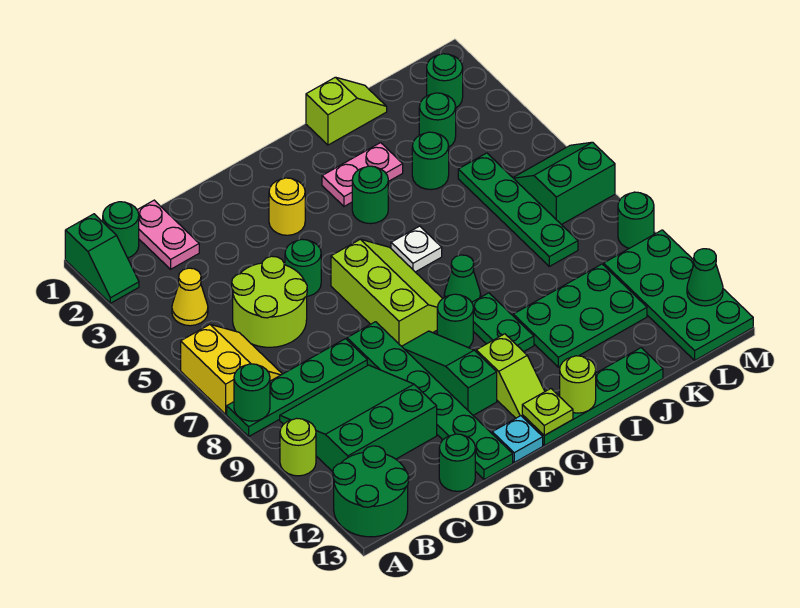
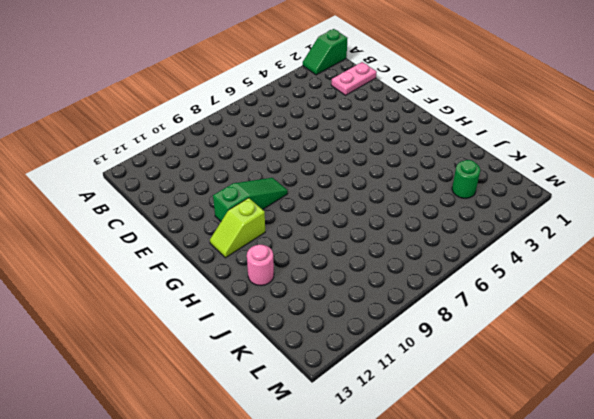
pink 1x1 round brick [247,245,274,286] -> none
none -> yellow 2x2 slope [181,325,282,414]
none -> green 1x4 plate [227,339,367,436]
none -> lime 1x1 round brick [280,418,316,476]
none -> green 2x2 round brick [333,446,409,537]

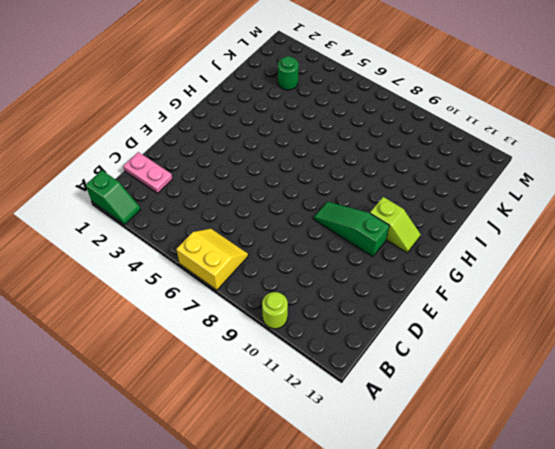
none -> green 1x4 plate [227,339,367,436]
none -> green 2x2 round brick [333,446,409,537]
none -> green 1x1 round brick [103,202,139,258]
none -> yellow 1x1 cone [172,268,208,326]

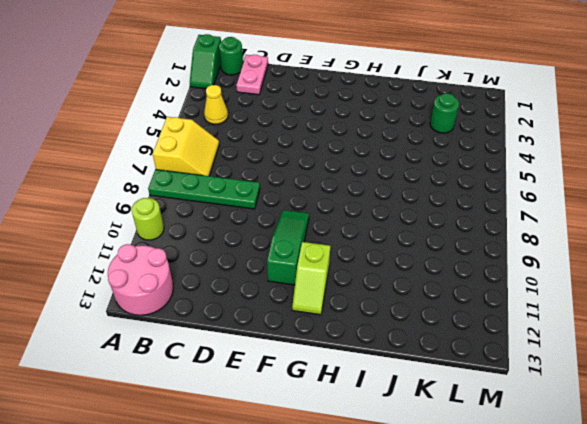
pink 2x2 round brick [108,244,173,315] -> green 2x2 round brick [333,446,409,537]
none -> green 3x3 slope [280,365,437,472]
none -> lime 2x2 round brick [232,256,307,347]
none -> green 1x1 round brick [439,434,475,491]
none -> green 1x1 round brick [285,239,321,296]

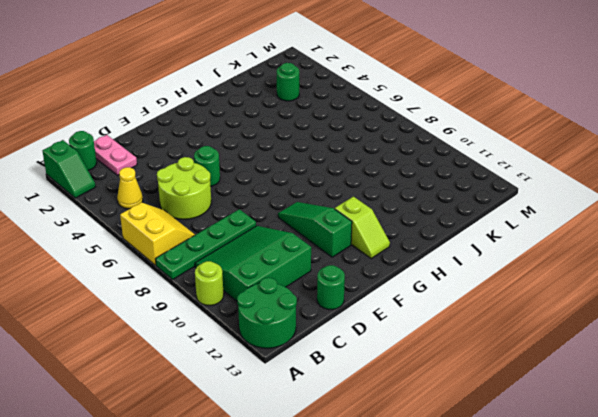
none -> green 1x6 plate [347,322,513,480]
none -> yellow 1x1 round brick [269,178,305,235]
none -> lime 2x3 slope [331,239,443,346]
none -> cyan 1x1 plate [492,416,543,462]

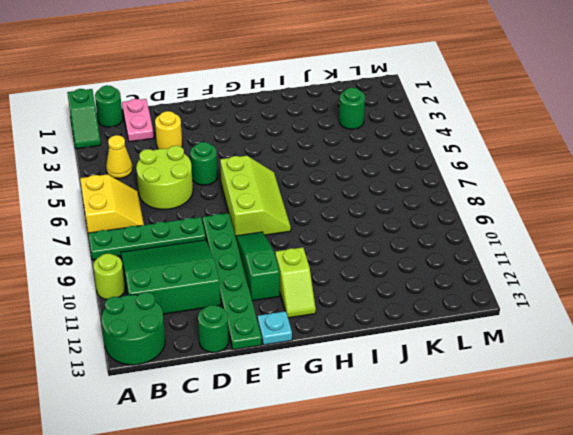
yellow 1x1 round brick [155,111,182,149] -> yellow 1x1 round brick moved to [269,178,305,235]
none -> green 1x1 round brick [437,294,473,347]
none -> green 1x4 plate [522,348,663,445]
none -> pink 1x2 plate [322,143,403,206]
none -> green 1x1 round brick [352,166,388,224]

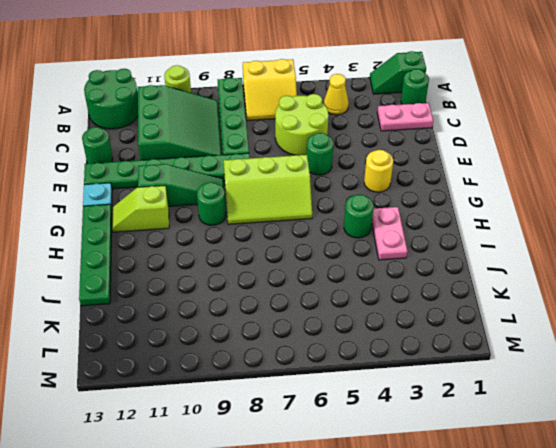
none -> white 1x1 plate [391,226,442,272]
none -> green 1x1 cone [444,255,481,302]
none -> green 1x2 plate [472,293,534,352]
none -> lime 1x2 slope [306,77,387,145]

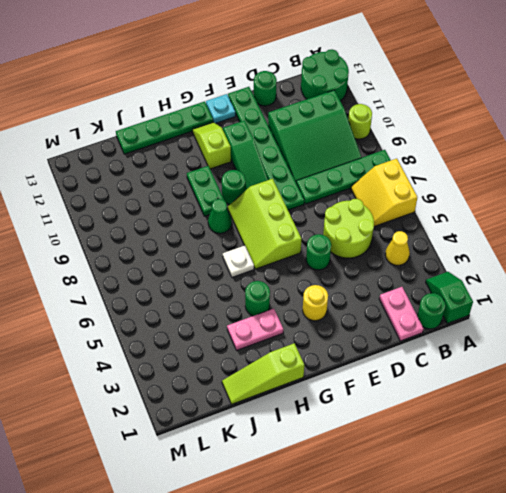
lime 1x3 slope [222,343,304,404] -> lime 1x2 slope [306,77,387,145]
none -> green 2x3 plate [513,264,647,367]
none -> green 1x1 round brick [412,132,449,189]
none -> green 1x1 round brick [419,93,456,147]
none -> green 1x4 plate [458,153,578,266]

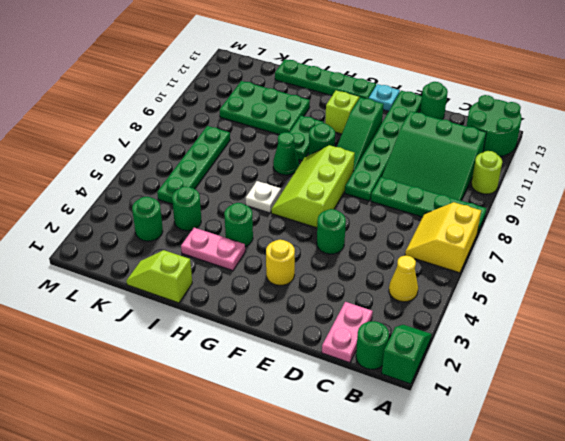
none -> lime 2x2 round brick [232,256,307,347]
none -> green 1x1 round brick [427,54,463,108]
none -> green 2x2 slope [513,142,615,225]
none -> green 2x4 plate [604,230,753,360]

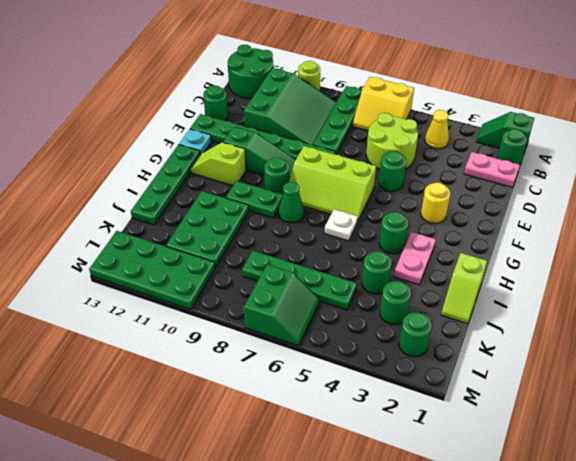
none -> green 1x1 round brick [618,192,654,248]
none -> green 1x1 round brick [234,364,270,421]
none -> lime 1x1 plate [522,389,573,435]
none -> lime 1x1 round brick [560,356,596,413]

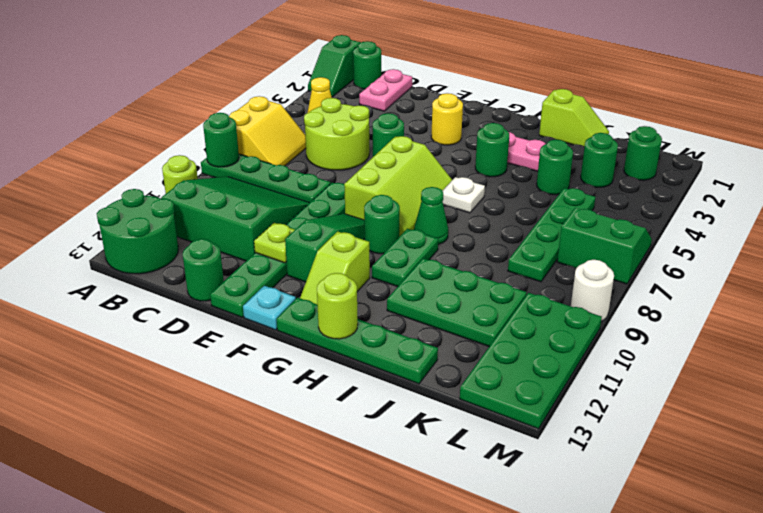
lime 1x1 plate [254,223,295,263] -> lime 1x1 plate moved to [522,389,573,435]
white 1x1 round brick [571,260,614,321] -> green 1x1 round brick [618,192,654,248]
none -> green 1x1 cone [687,249,723,306]

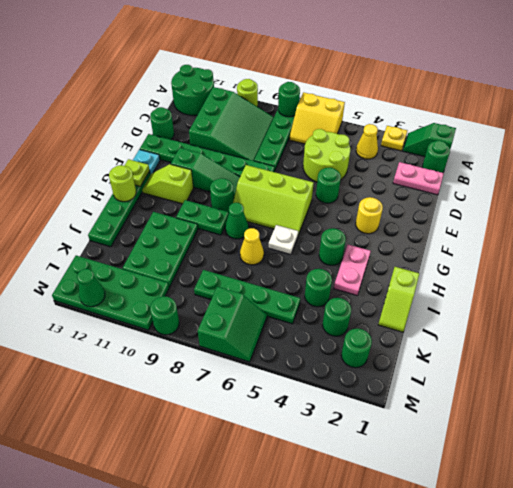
yellow 1x1 plate [381,126,407,151] -> none
yellow 1x1 cone [240,228,264,265] -> none

